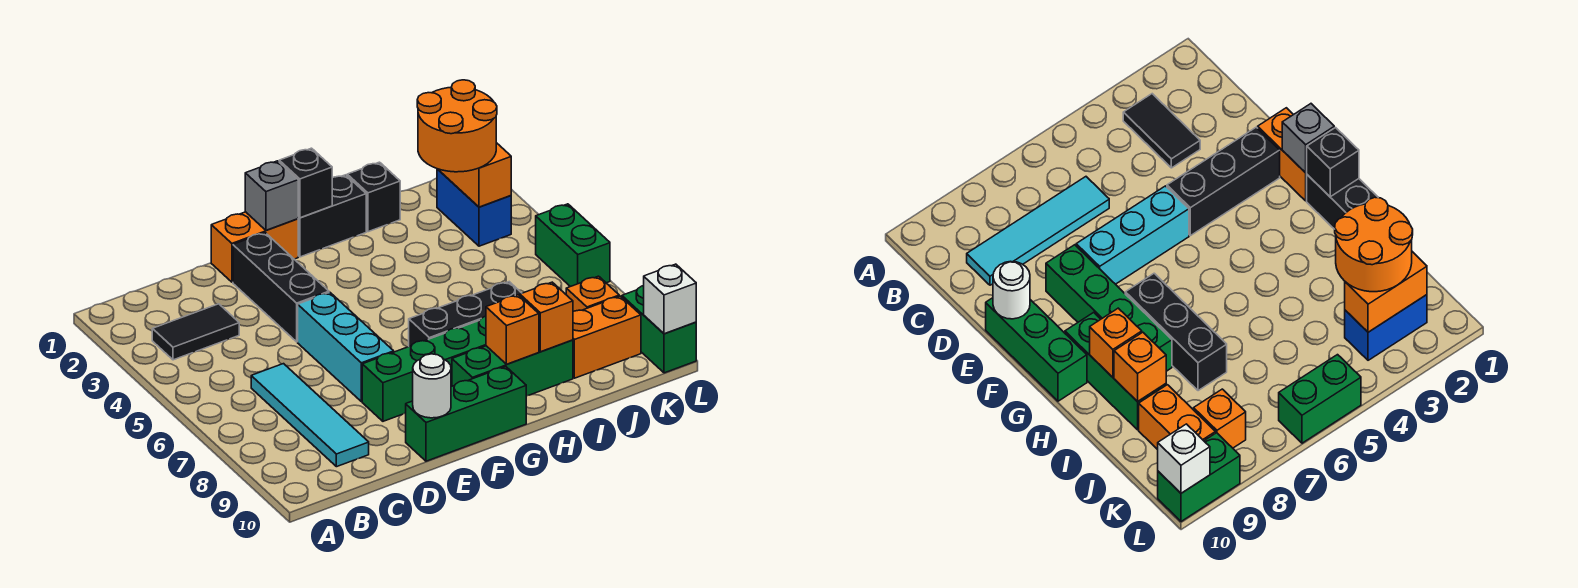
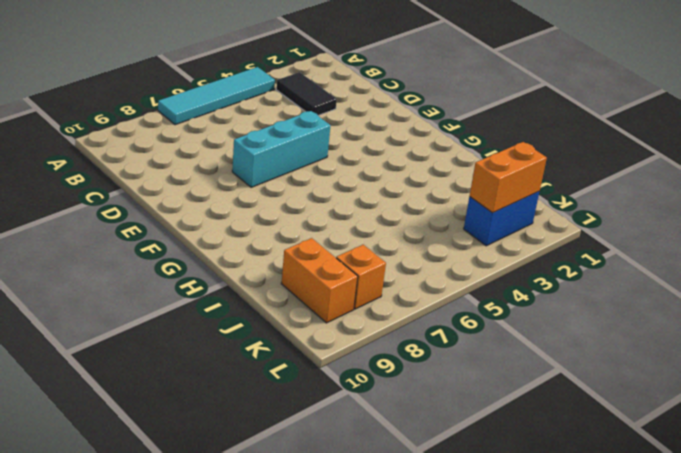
cyan 1x4 tile [158,67,275,125] -> cyan 1x4 tile moved to [251,364,369,467]
none -> orange 1x2 brick [211,212,298,282]
none -> black 1x3 brick [233,233,329,342]
none -> green 1x4 brick [362,316,486,421]

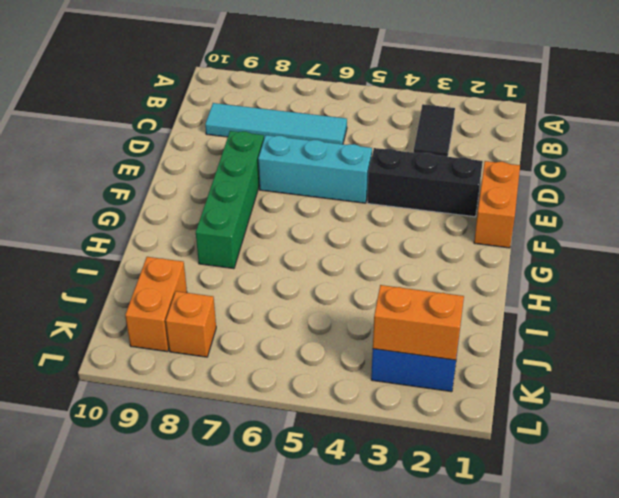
none -> green 1x3 brick [406,367,526,461]
none -> black 1x2 brick [298,175,366,257]
none -> black 1x3 brick [409,282,522,346]

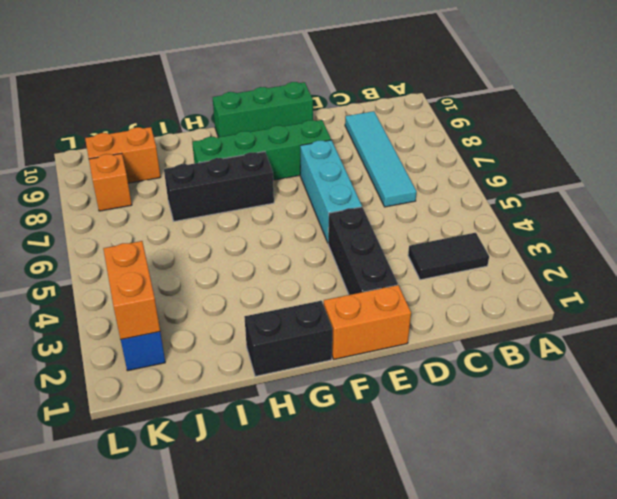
none -> green 1x3 brick [452,340,573,396]
none -> black 1x1 brick [347,162,400,232]
none -> green 1x2 brick [536,204,610,287]

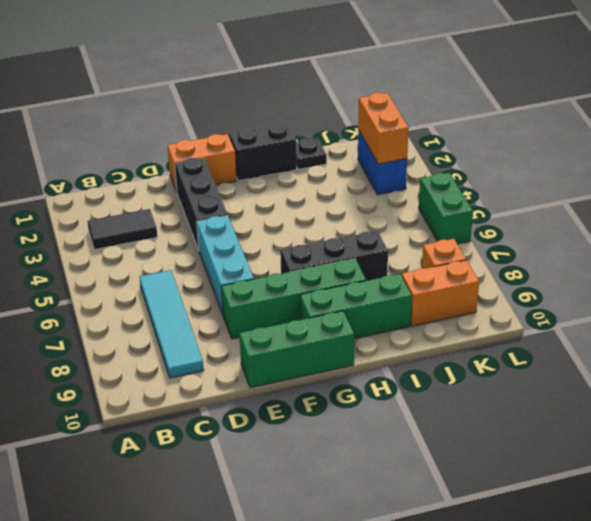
black 1x1 plate [296,138,327,169] -> black 1x1 brick [347,162,400,232]
none -> green 1x2 brick [622,286,696,373]
none -> white 1x1 round brick [413,354,451,418]
none -> grey 1x1 brick [245,161,298,230]

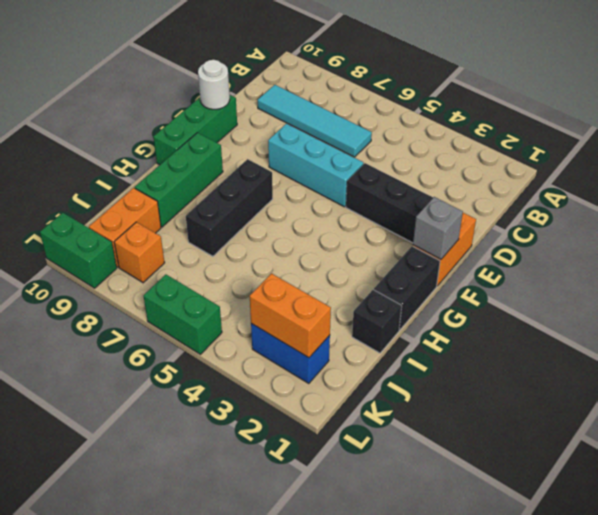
none -> black 1x2 tile [152,304,239,360]
none -> green 1x4 brick [362,316,486,421]
none -> black 1x1 brick [279,148,332,218]

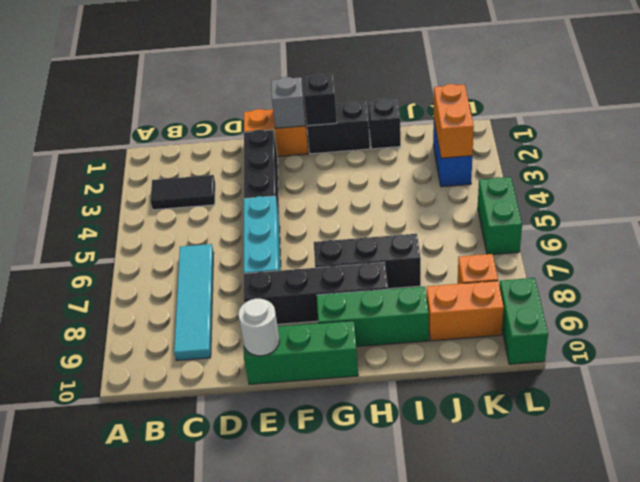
black 1x4 brick [244,262,388,325] -> green 1x4 brick [362,316,486,421]
none -> orange 1x1 brick [486,295,539,364]
none -> orange 1x1 brick [520,282,573,352]
none -> white 1x1 brick [644,264,696,334]

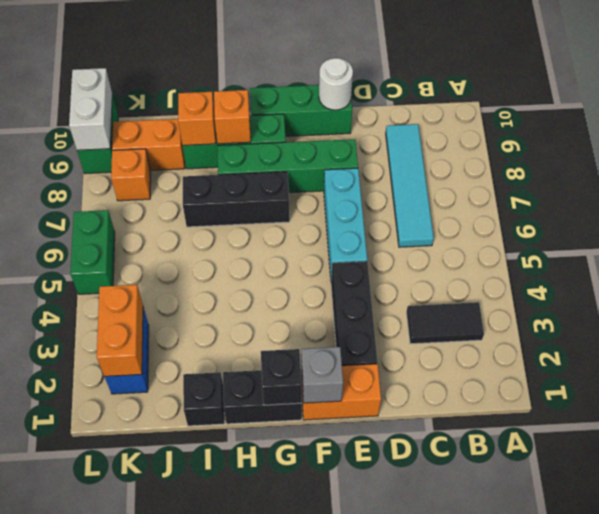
white 1x2 brick [69,68,112,150] -> white 1x1 brick [644,264,696,334]
none -> orange 2x2 round brick [417,80,497,172]

